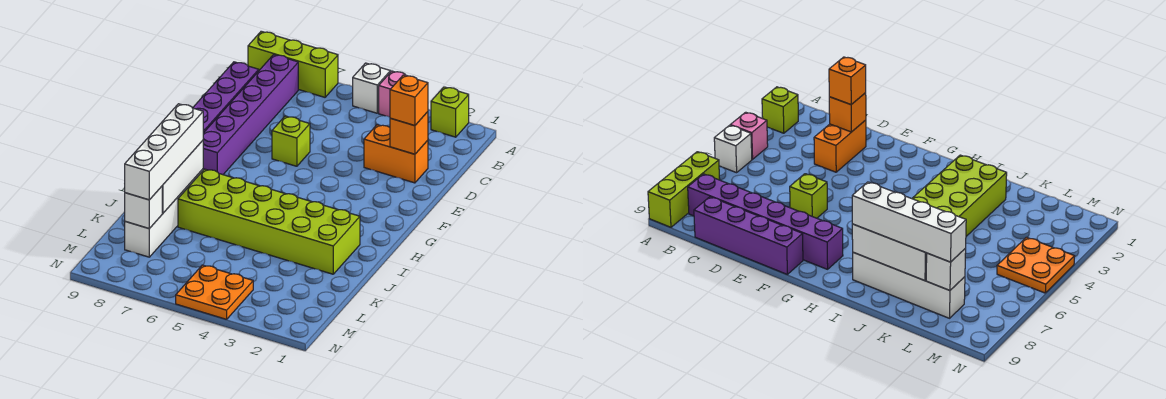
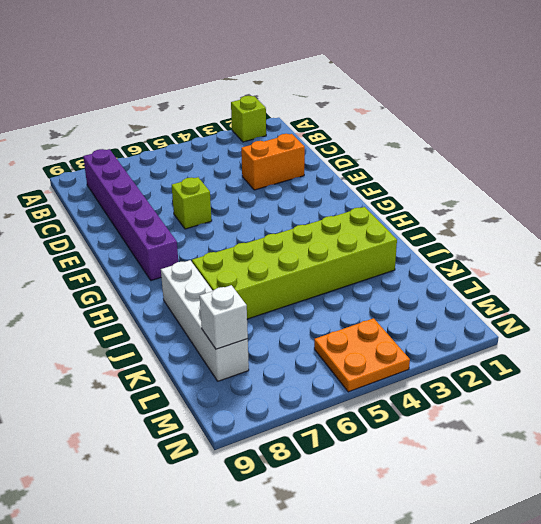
none -> pink 1x1 brick [379,71,407,117]
none -> white 1x1 brick [353,63,390,113]
none -> lime 1x3 brick [248,31,338,97]

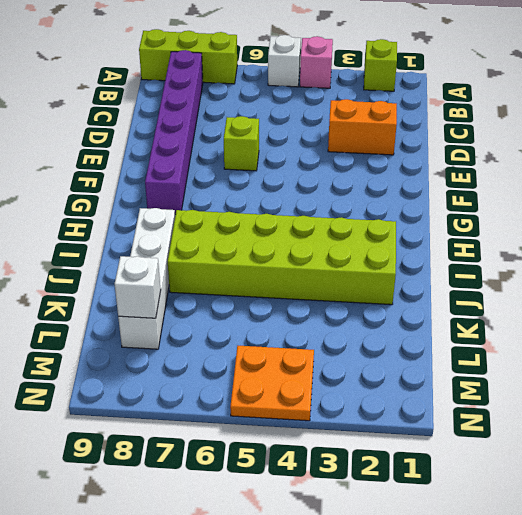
none -> purple 1x4 brick [193,62,259,133]
none -> orange 1x1 brick [390,112,428,154]
none -> white 1x3 brick [162,141,203,213]

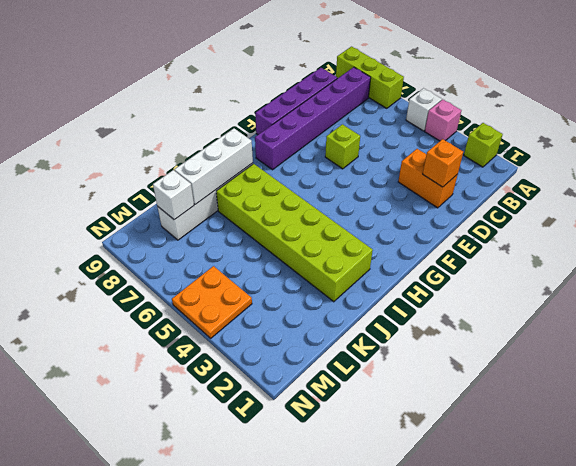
none -> orange 1x1 brick [390,75,428,126]
none -> white 1x4 brick [125,104,203,200]

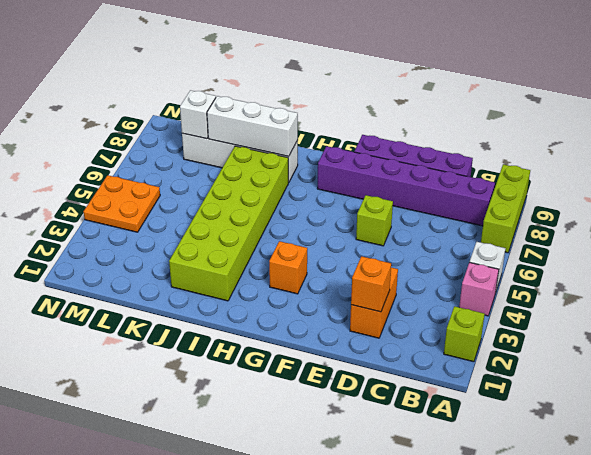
orange 1x1 brick [269,241,307,294] -> orange 1x1 brick moved to [390,75,428,126]
none -> white 1x4 brick [125,104,203,200]

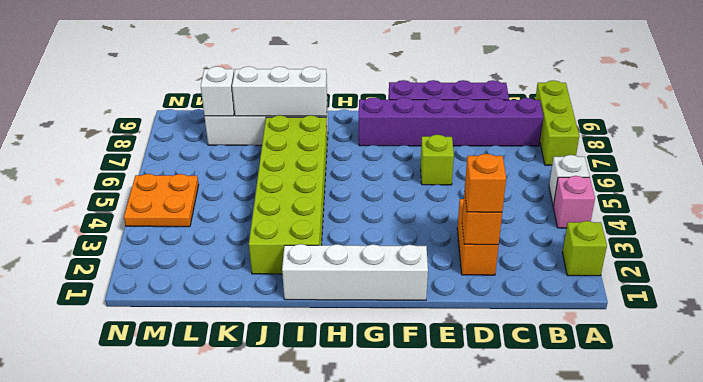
white 1x4 brick [282,244,428,300] -> white 1x4 brick moved to [125,104,203,200]

